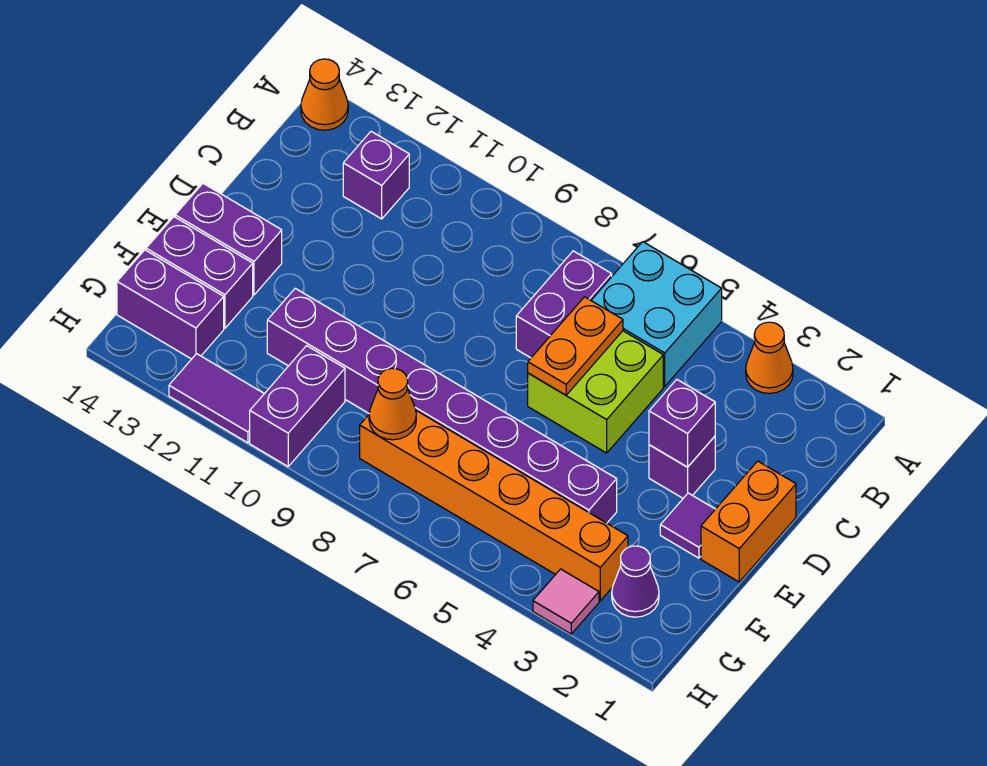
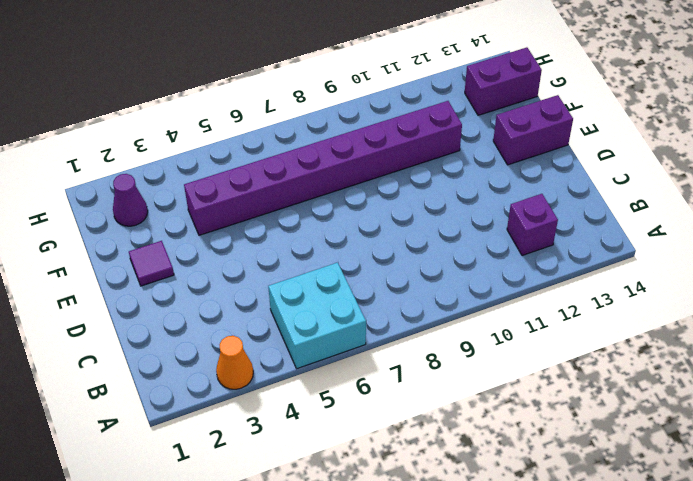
none -> orange 1x1 cone [301,59,348,130]
none -> purple 1x2 brick [516,251,612,358]
none -> lime 2x2 brick [528,331,663,453]

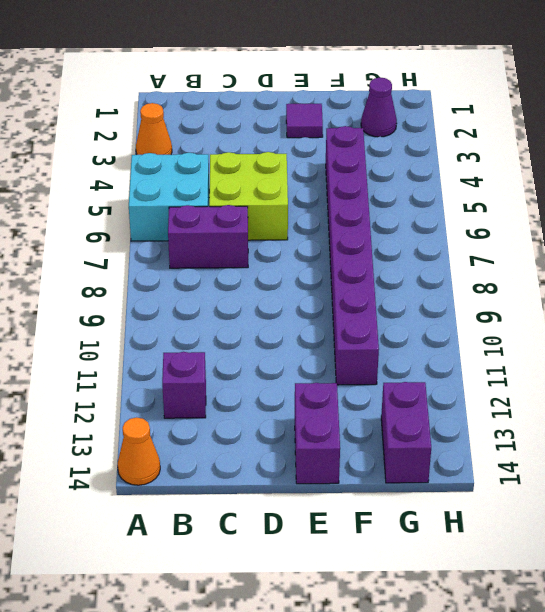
none -> orange 1x2 brick [701,461,796,582]
none -> purple 1x1 brick [649,436,715,498]
none -> purple 1x2 brick [146,217,253,328]

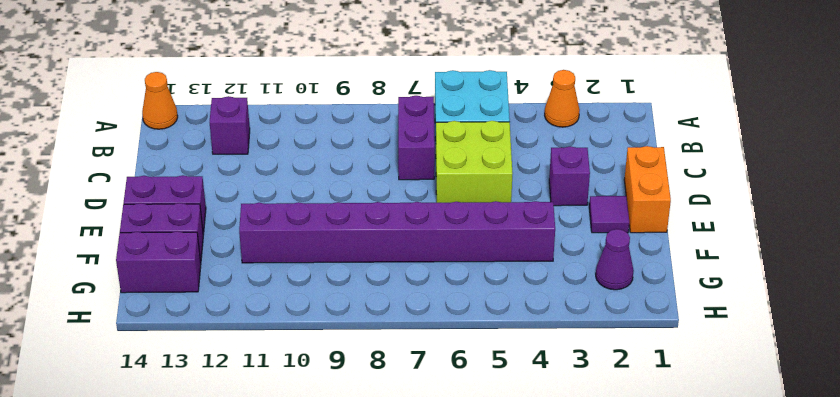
none -> orange 1x6 brick [360,411,628,601]
none -> purple 1x2 brick [250,346,345,466]
none -> pink 1x1 tile [533,569,599,634]

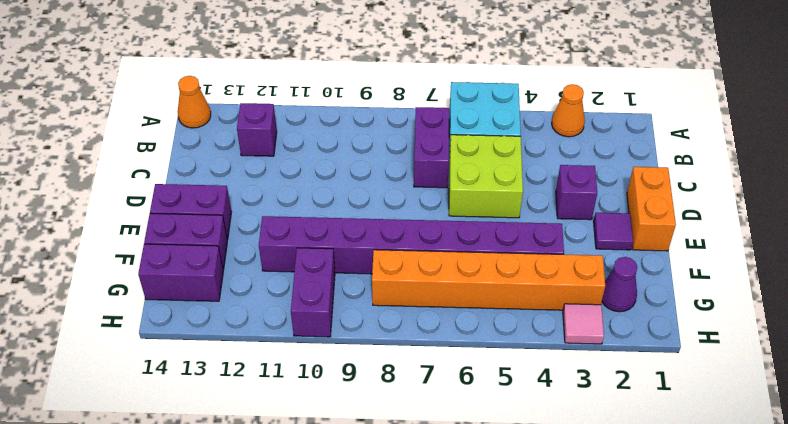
none -> purple 1x2 tile [169,354,264,443]
none -> orange 1x2 plate [528,297,623,395]
none -> purple 1x1 brick [649,380,715,467]

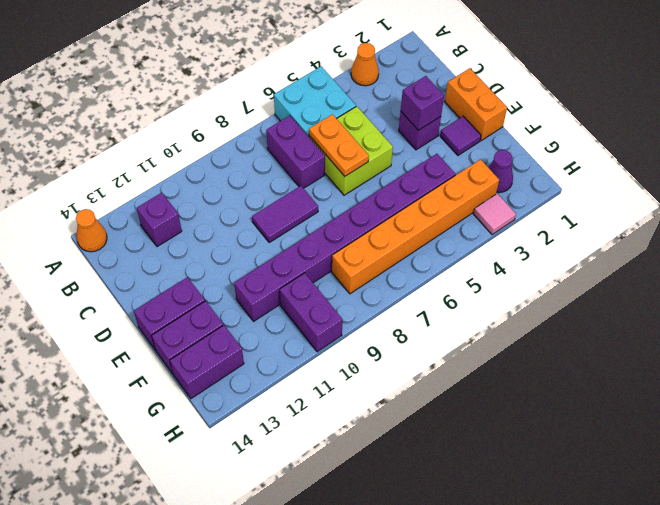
purple 1x2 tile [252,186,318,242] -> purple 1x2 tile moved to [169,354,264,443]
none -> orange 1x1 cone [369,368,416,440]

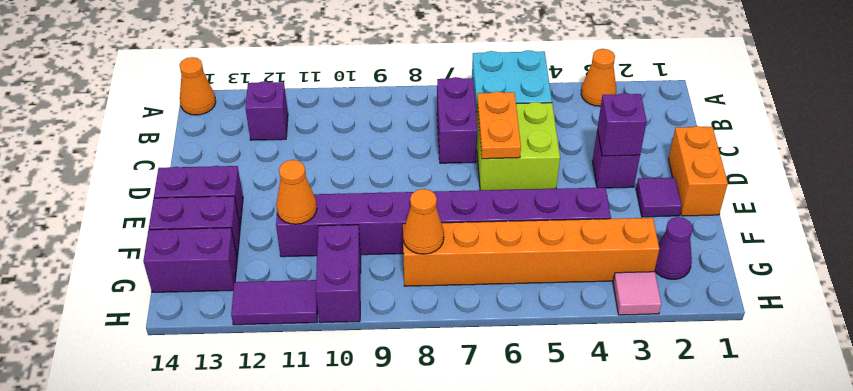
orange 1x1 cone [276,160,317,224] -> none

